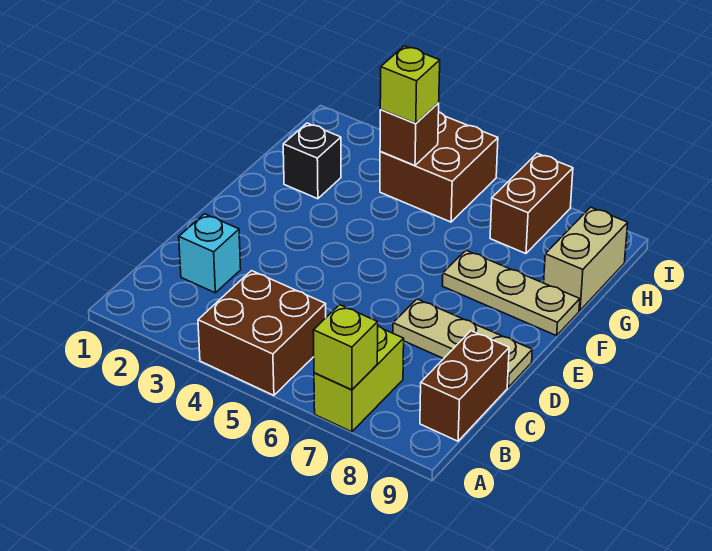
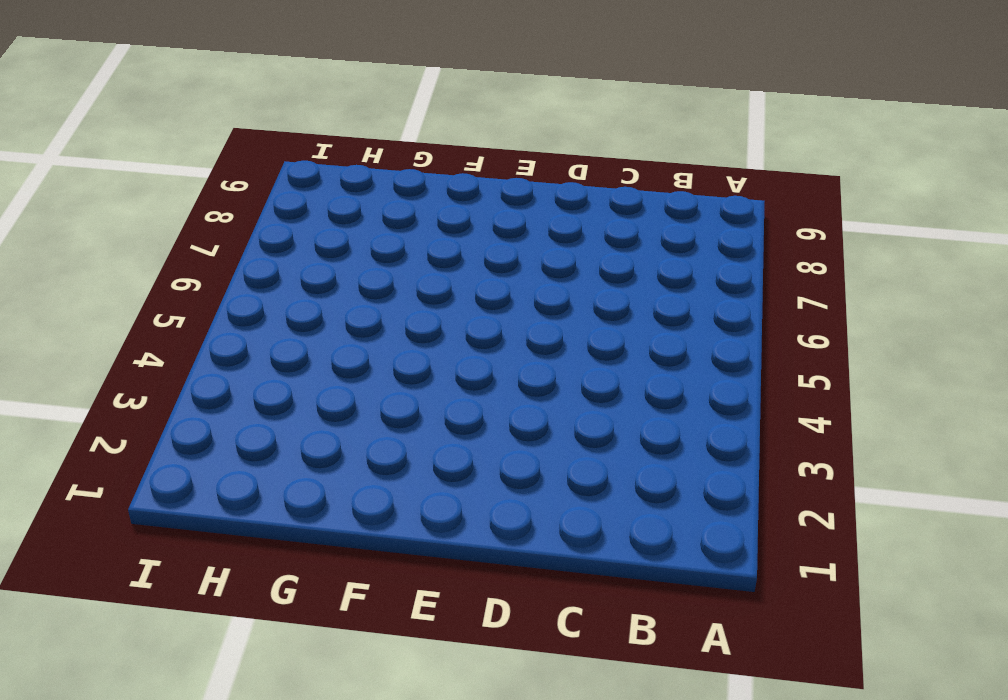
none -> brown 2x2 brick [198,271,326,395]
none -> lime 1x2 brick [314,327,404,432]
none -> brown 1x2 brick [420,331,509,441]

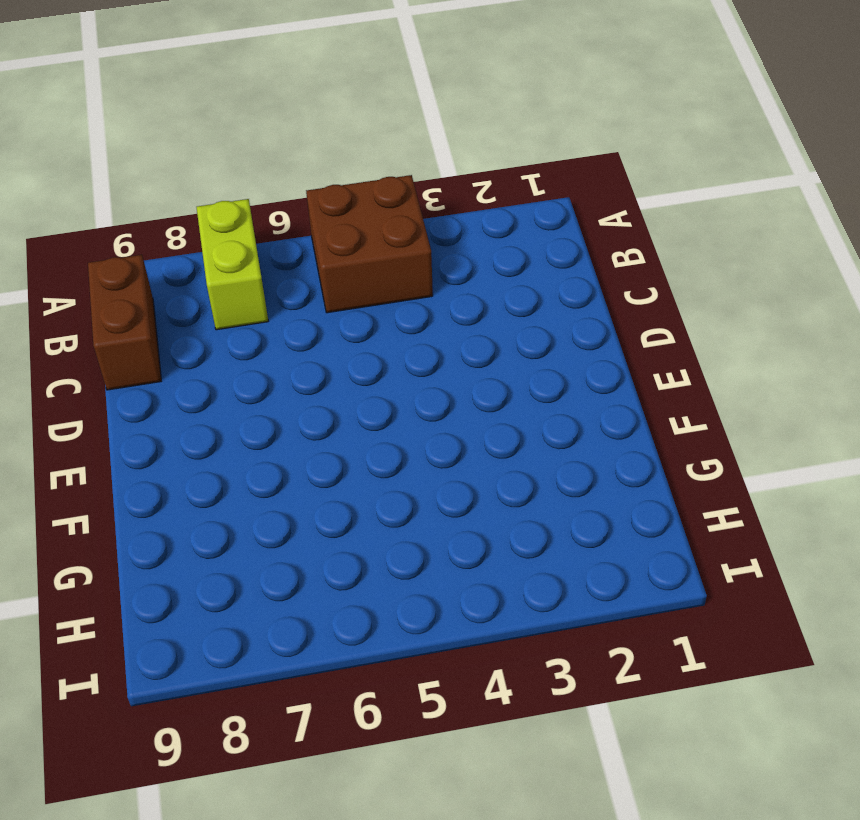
none -> cyan 1x1 brick [179,214,241,293]
none -> tan 1x3 plate [393,299,532,387]
none -> tan 1x3 plate [443,250,580,336]

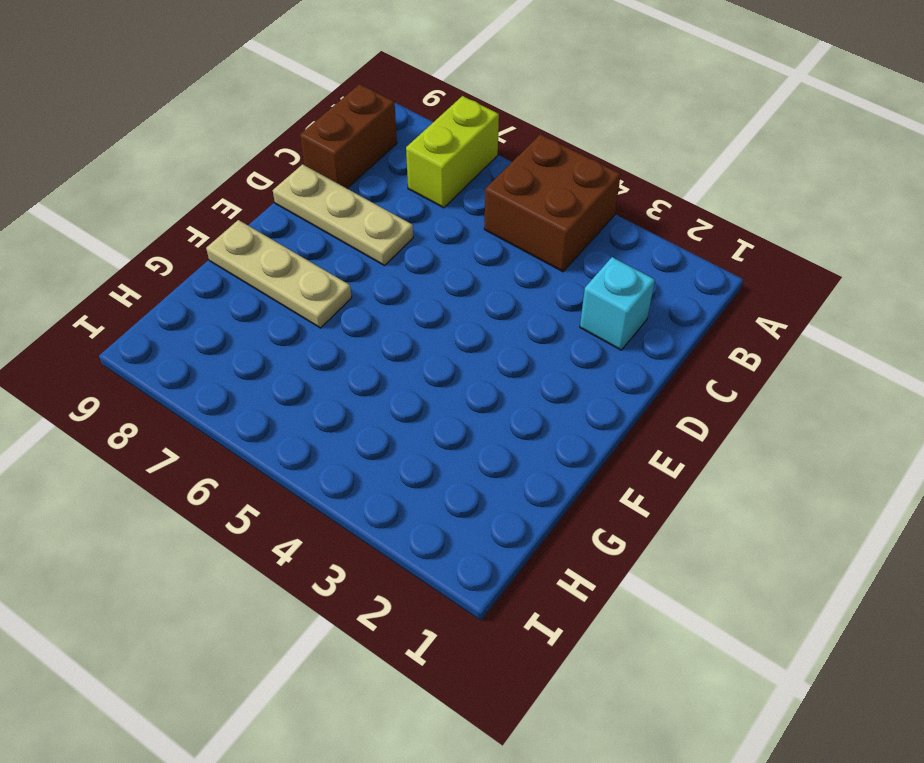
none -> black 1x1 brick [283,123,341,199]
none -> tan 1x2 brick [544,207,628,310]
none -> brown 2x2 brick [380,112,498,222]

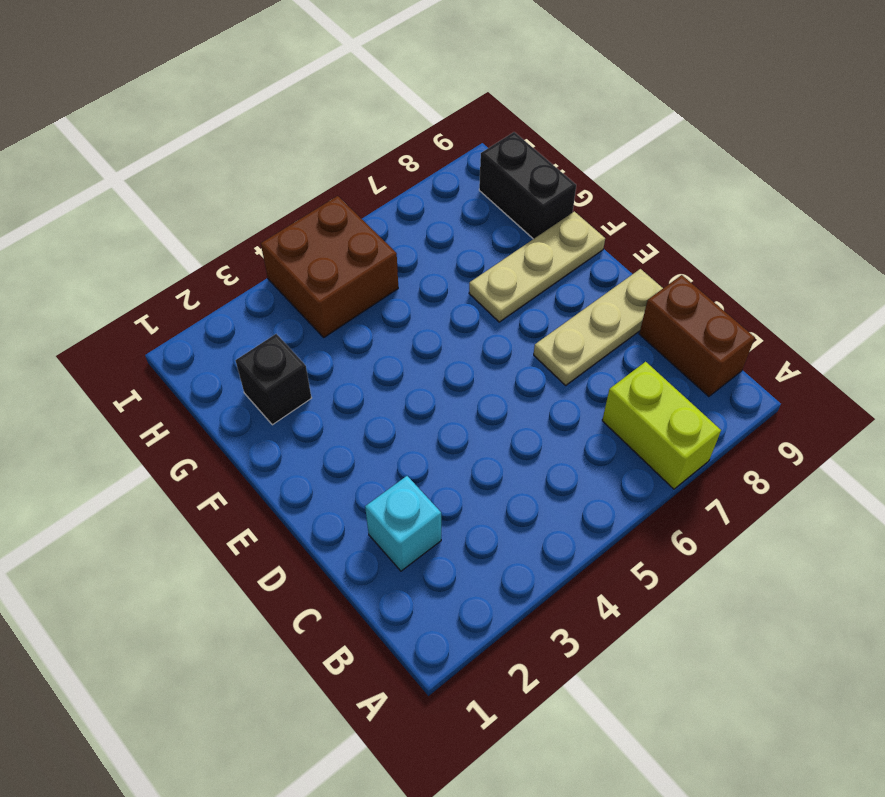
black 1x2 brick [479,132,576,239] -> tan 1x2 brick [544,207,628,310]
none -> brown 2x2 brick [198,271,326,395]
none -> brown 1x2 brick [490,153,573,254]
none -> lime 1x1 brick [313,305,378,390]

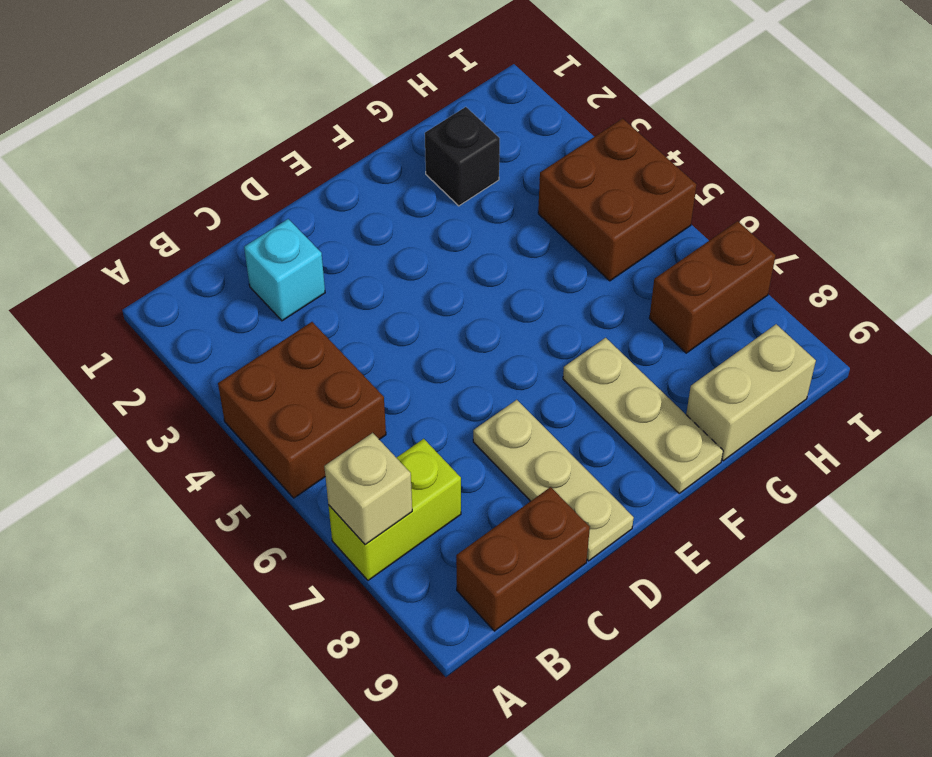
tan 1x1 brick [324,433,412,545] -> lime 1x1 brick [313,305,378,390]
none -> brown 1x1 brick [380,103,439,165]
none -> lime 1x1 brick [380,46,440,124]

